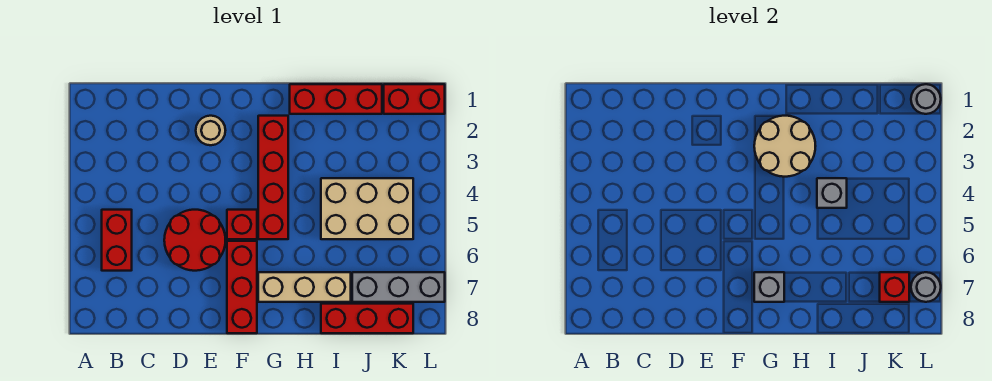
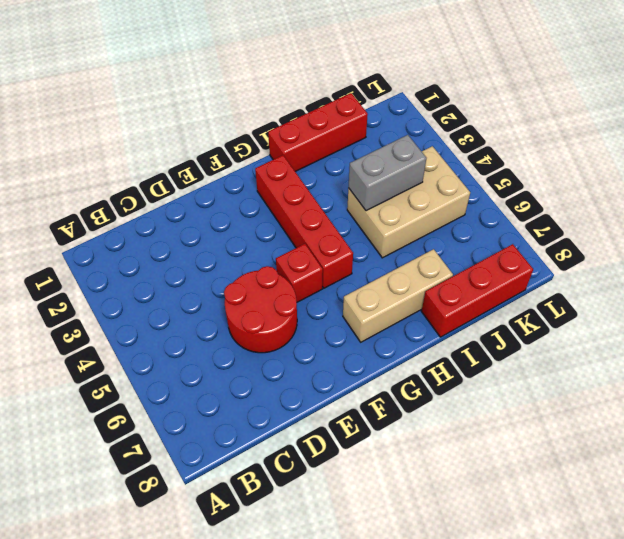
grey 1x2 brick [349,135,426,211] -> grey 1x1 brick [817,178,847,208]
none -> red 1x2 brick [102,210,132,271]
none -> tan 1x1 round brick [196,116,225,145]
none -> red 1x3 brick [227,241,257,333]

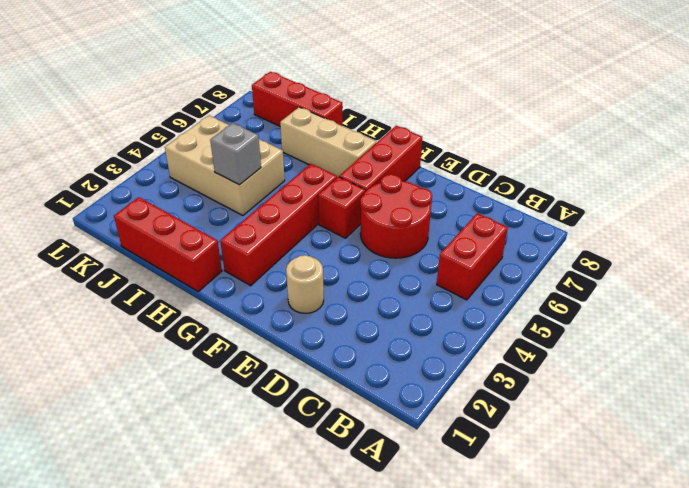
none -> grey 1x3 brick [352,272,445,302]
none -> red 1x2 brick [384,84,445,114]
none -> tan 2x2 round brick [754,116,815,177]

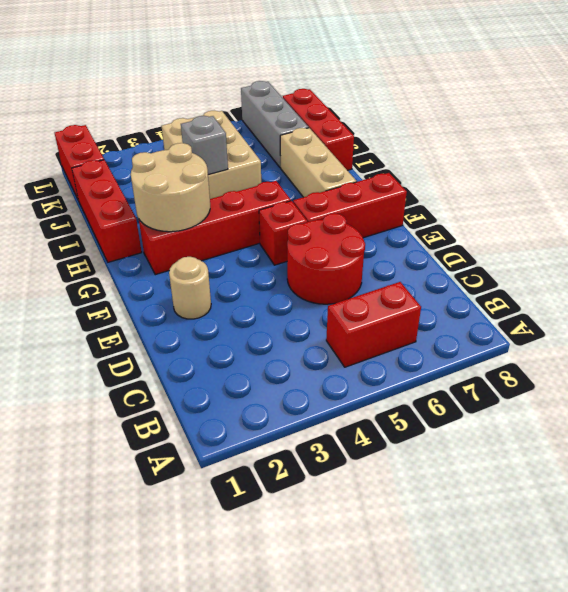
none -> grey 1x1 brick [754,272,784,302]
none -> red 1x1 brick [880,272,909,302]
none -> grey 1x1 round brick [911,84,941,114]

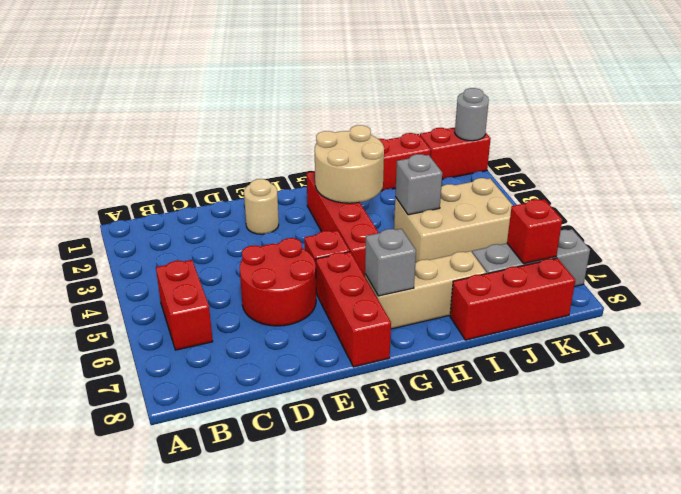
none -> grey 1x1 round brick [911,272,941,302]

